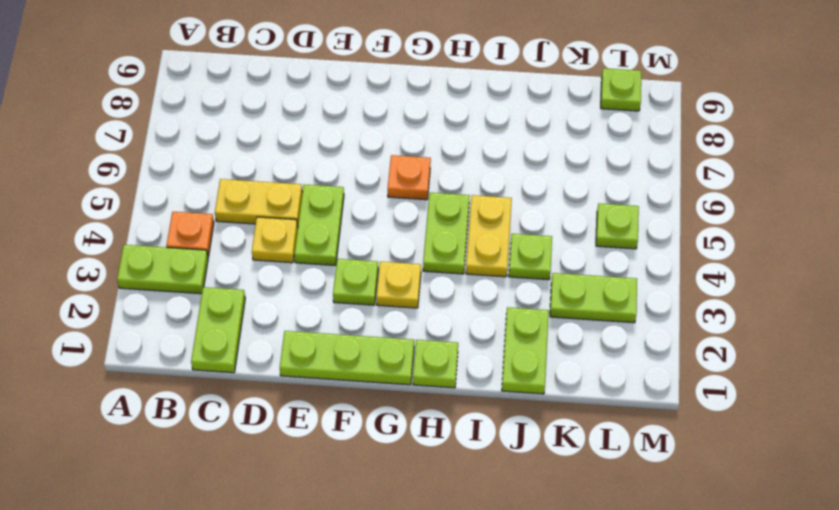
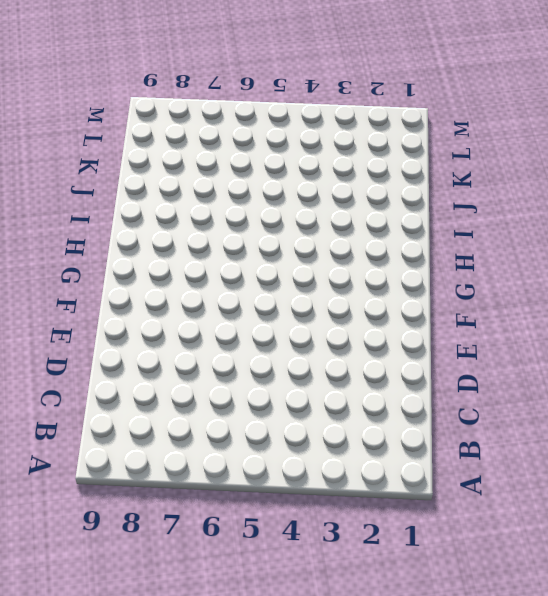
none -> lime 1x2 plate [117,245,208,294]
none -> orange 1x1 plate [166,212,214,257]
none -> lime 1x2 plate [191,287,245,373]

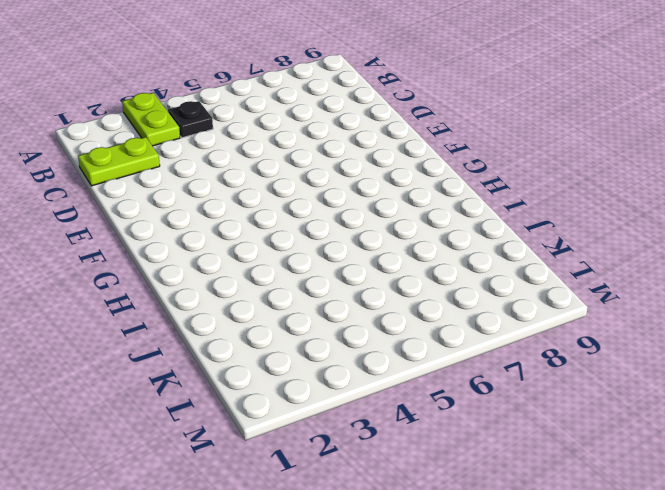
black 1x1 plate [168,101,213,138] -> orange 1x1 plate [166,212,214,257]
none -> yellow 1x2 plate [215,179,302,225]
none -> yellow 1x1 plate [252,217,298,263]
none -> lime 1x3 plate [280,331,414,385]

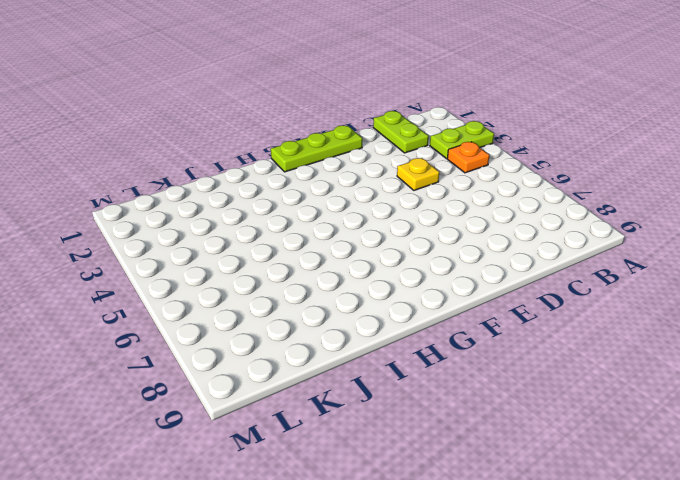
none -> yellow 1x2 plate [215,179,302,225]
none -> lime 1x2 plate [294,184,344,265]
none -> lime 1x1 plate [333,259,378,305]

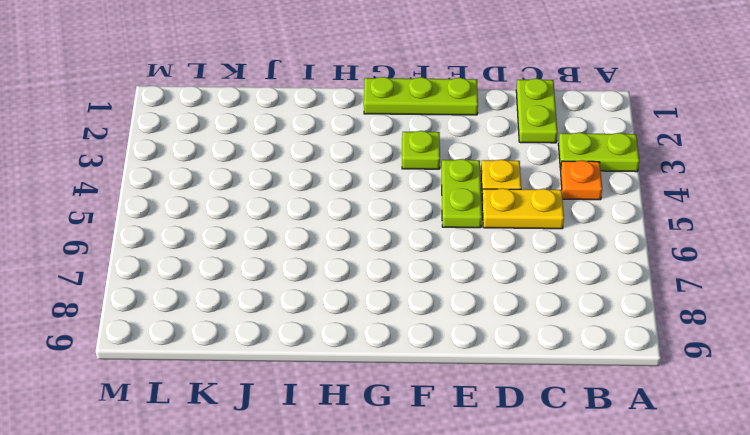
none -> yellow 1x1 plate [376,262,421,308]
none -> orange 1x1 plate [388,155,431,200]
none -> lime 1x1 plate [413,340,458,388]

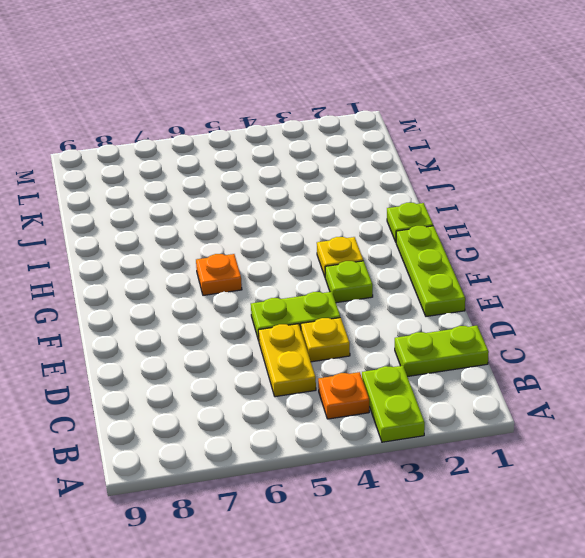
none -> lime 1x2 plate [423,193,469,274]
none -> yellow 1x2 plate [466,195,512,277]
none -> lime 1x2 plate [502,307,549,394]

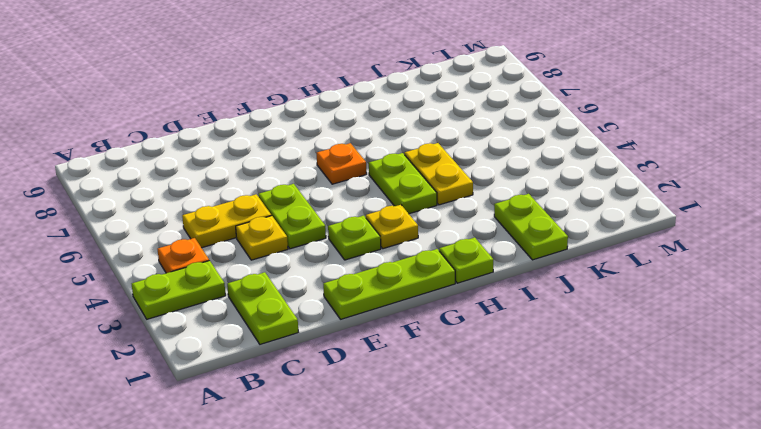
none -> lime 1x1 plate [509,234,552,280]
none -> lime 1x2 plate [550,273,637,323]
none -> lime 1x1 plate [596,204,639,249]

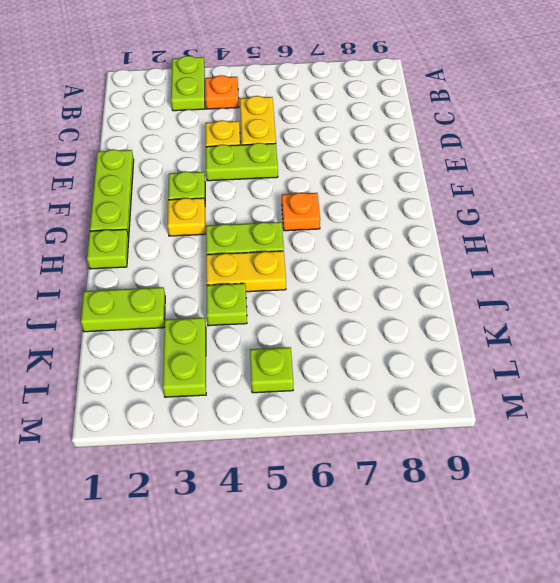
none -> lime 1x2 plate [191,287,245,373]
none -> lime 1x1 plate [601,68,641,111]

